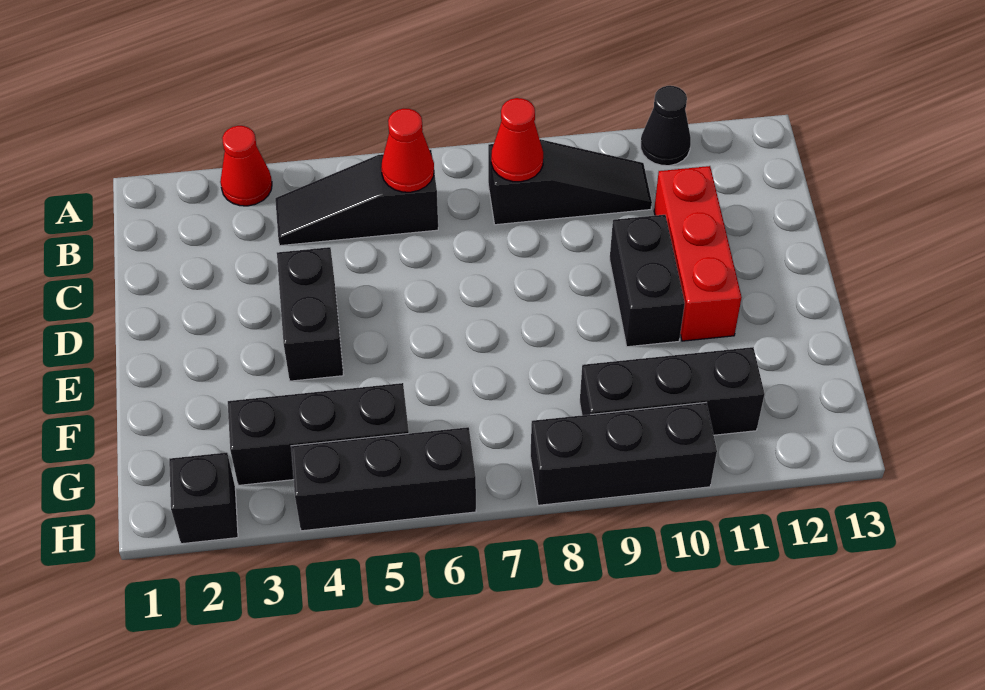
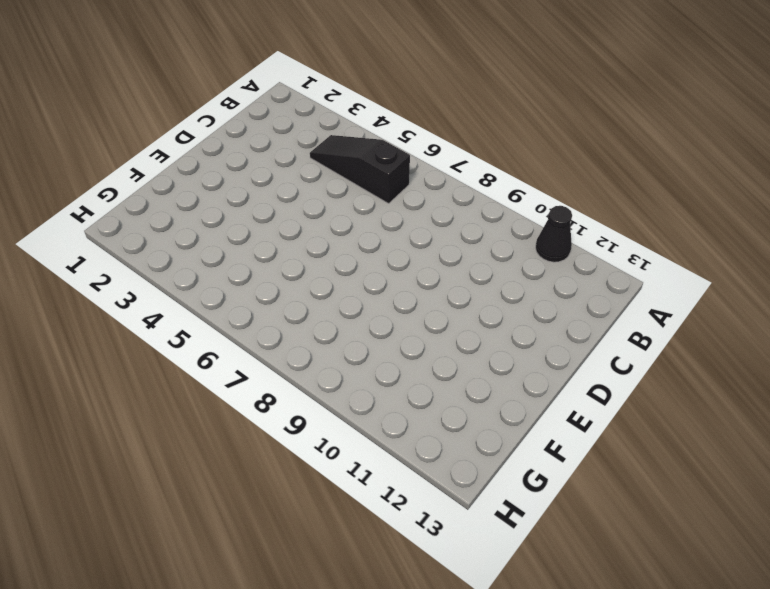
none -> red 1x1 cone [220,126,272,206]
none -> black 1x3 slope [488,139,652,225]
none -> red 1x3 brick [654,166,742,341]

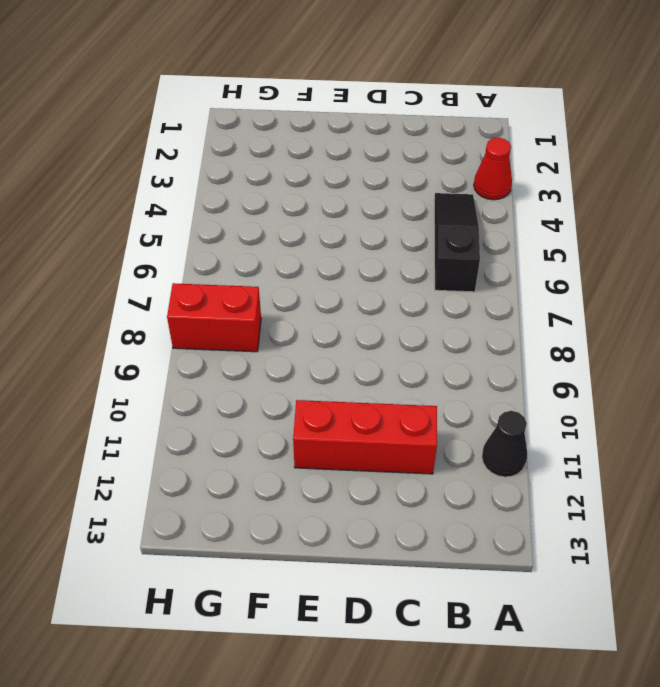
red 1x2 brick [167,283,261,352] -> black 1x3 brick [530,403,717,505]
none -> black 1x3 slope [488,139,652,225]
none -> black 1x2 brick [277,247,343,381]
none -> black 1x2 brick [610,215,685,347]

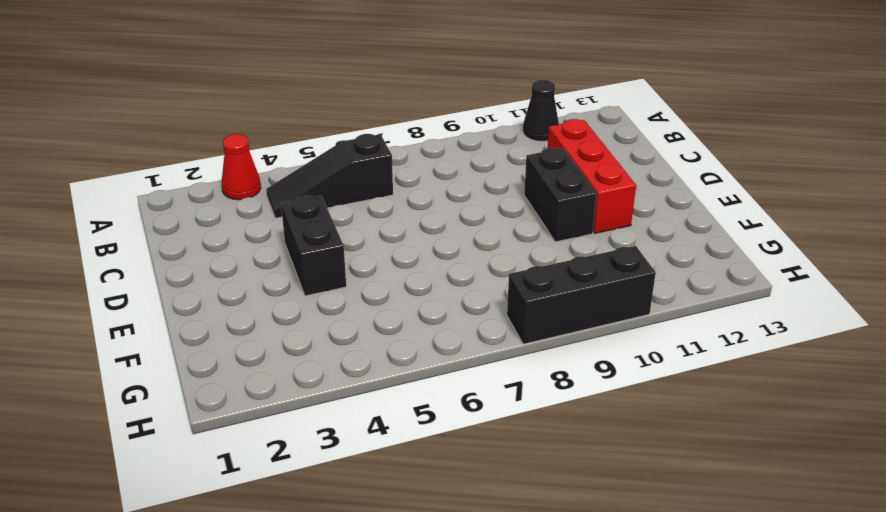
none -> black 1x3 slope [488,139,652,225]
none -> black 1x3 brick [228,383,409,485]
none -> black 1x3 brick [580,347,765,435]

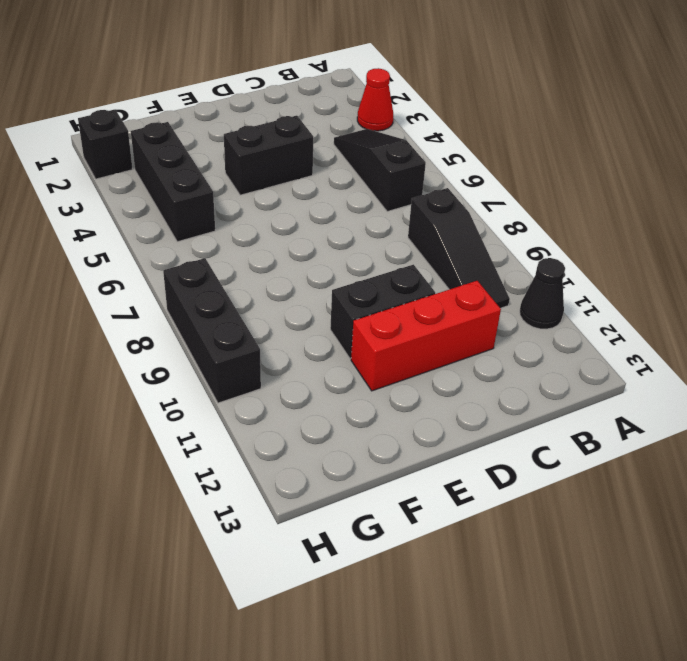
none -> black 1x3 brick [580,347,765,435]
none -> black 1x3 brick [291,427,476,531]
none -> red 1x1 cone [381,109,434,192]

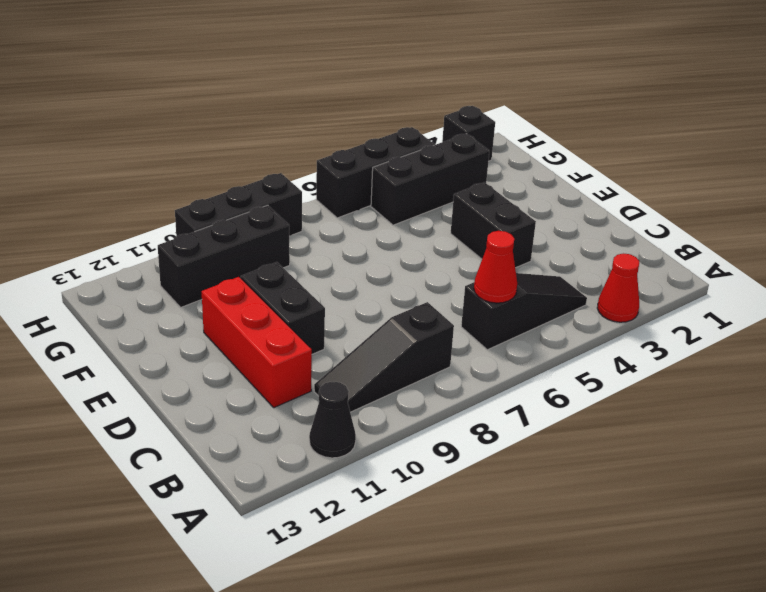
none -> red 1x1 cone [491,98,543,182]

